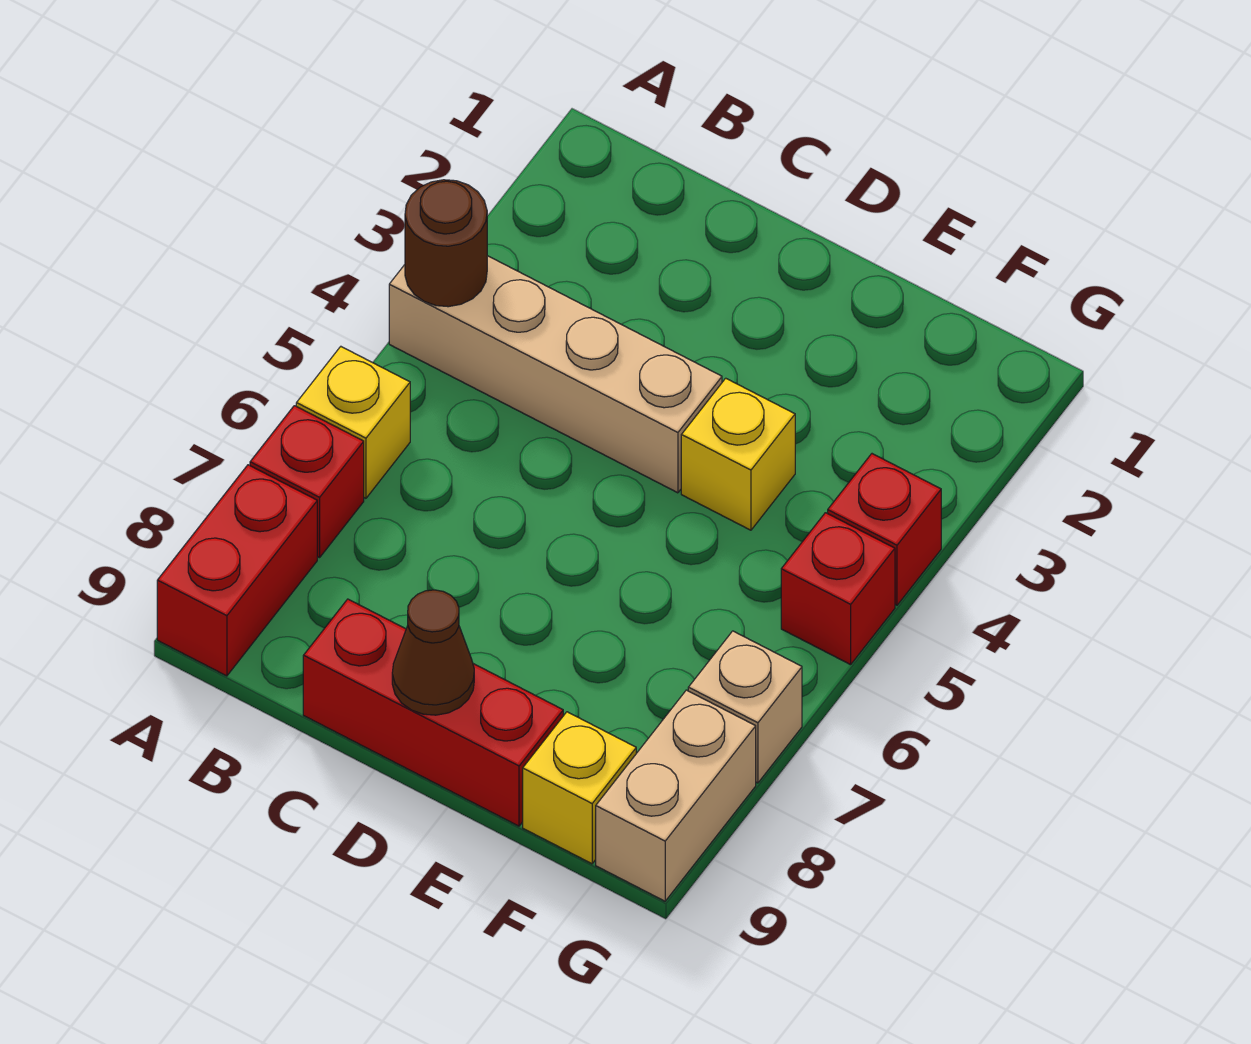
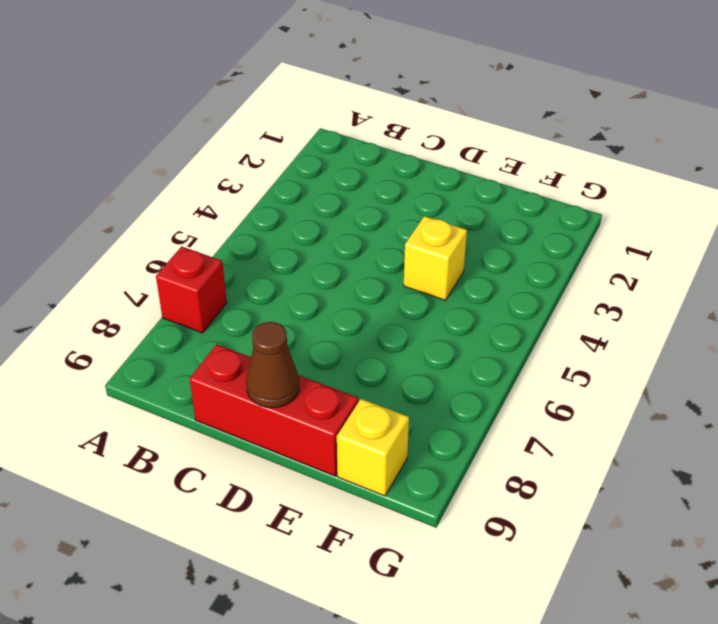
none -> tan 1x4 brick [389,256,722,493]
none -> yellow 1x1 brick [296,347,410,498]
none -> red 1x2 brick [157,465,317,676]

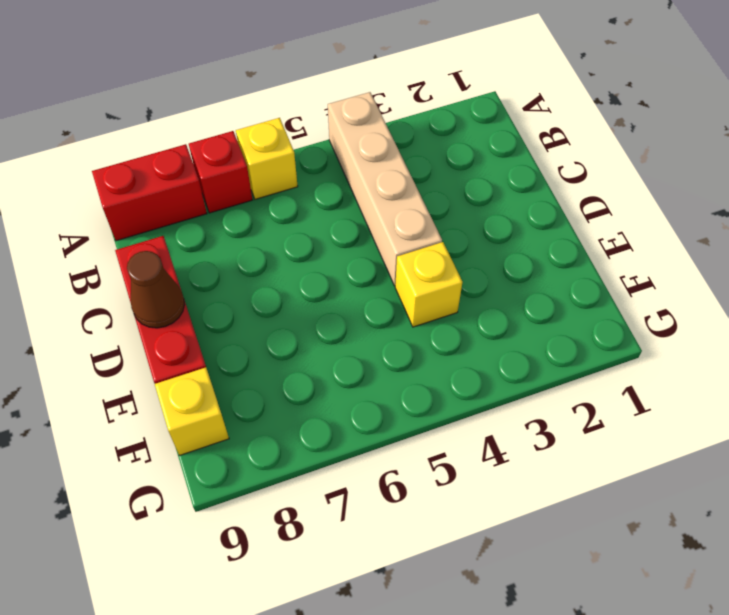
none -> red 1x1 brick [828,454,941,605]
none -> red 1x1 brick [781,513,895,665]
none -> tan 1x1 brick [688,631,802,783]

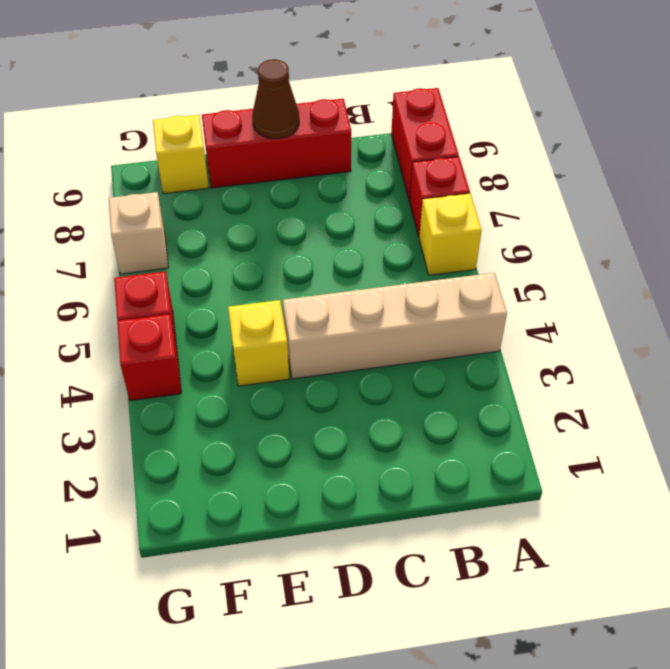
none -> tan 1x2 brick [596,690,756,901]
none -> brown 1x1 round brick [405,180,487,307]

